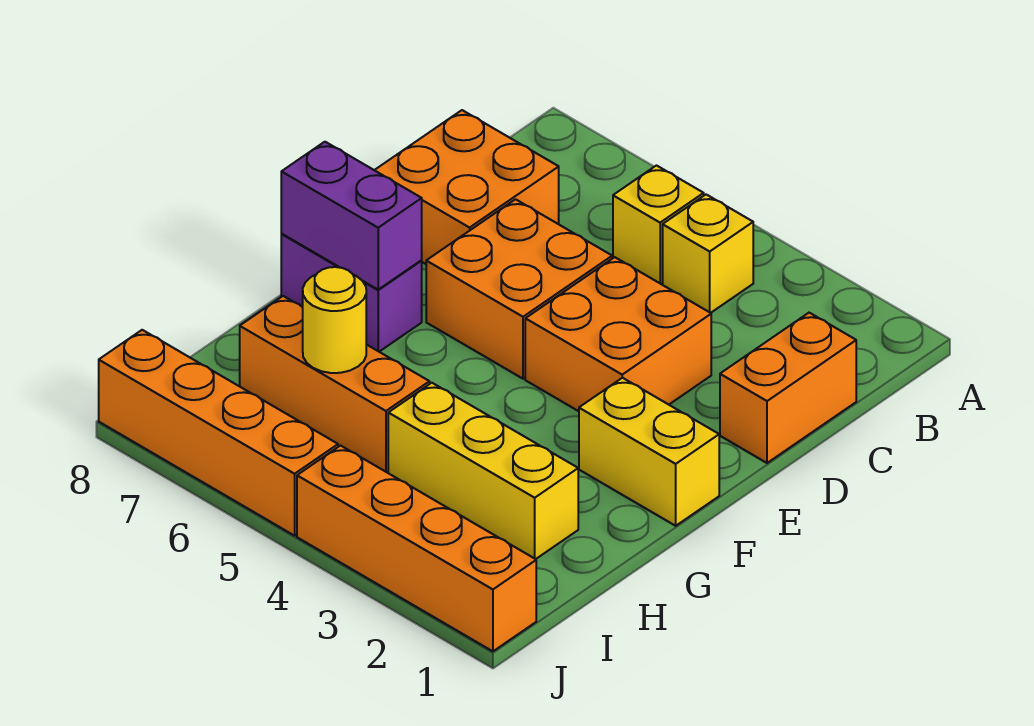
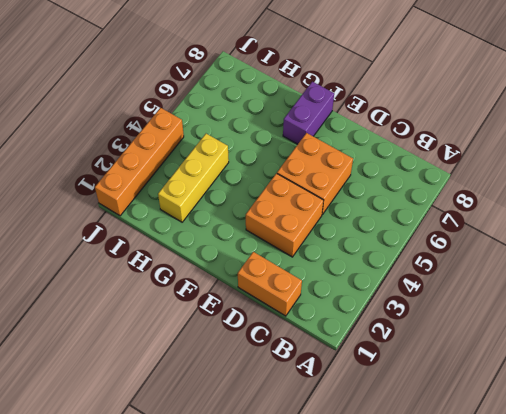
none -> yellow 1x1 brick [663,195,753,313]
none -> yellow 1x1 brick [613,166,704,284]
none -> orange 2x2 brick [375,110,559,264]

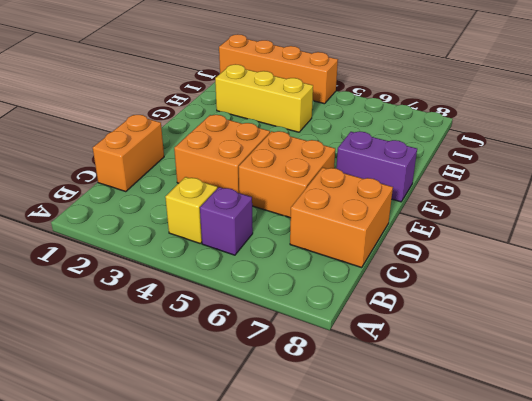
purple 1x1 brick [200,187,253,255] -> yellow 1x1 brick [613,166,704,284]
none -> yellow 1x2 brick [579,378,719,526]
none -> orange 1x3 brick [240,296,430,472]
none -> orange 1x4 brick [99,330,338,536]

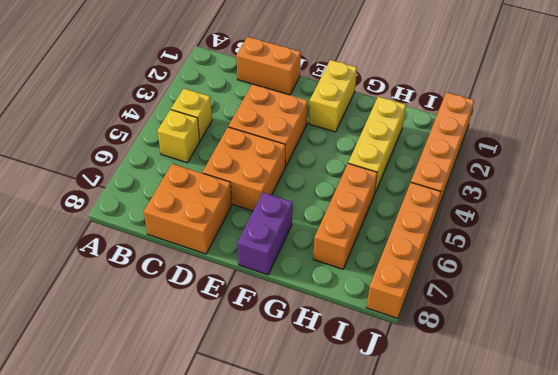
none -> purple 1x2 brick [281,142,422,289]
none -> yellow 1x1 round brick [303,267,366,373]

